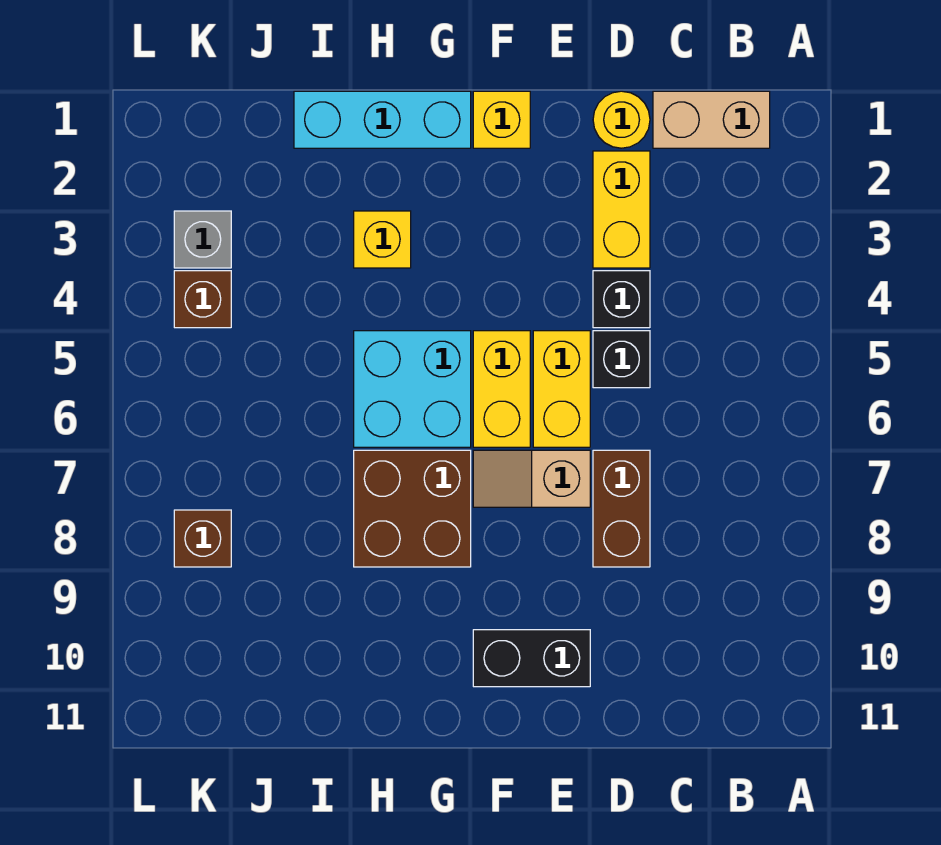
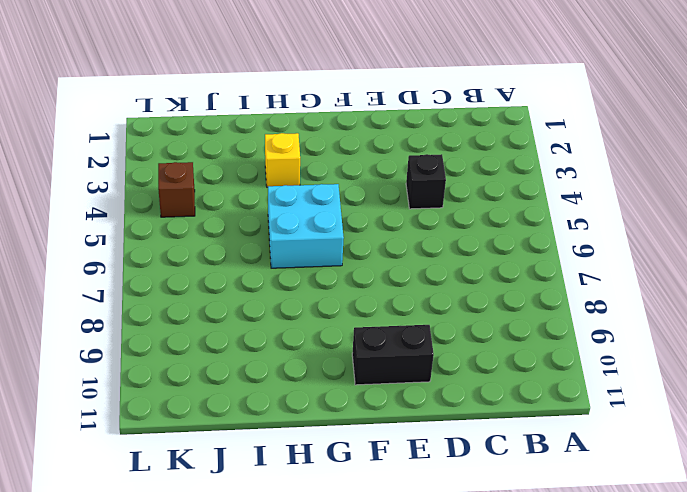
none -> tan 1x2 brick [653,91,770,148]
none -> yellow 1x1 round brick [593,91,650,148]
none -> yellow 1x2 brick [593,151,650,268]

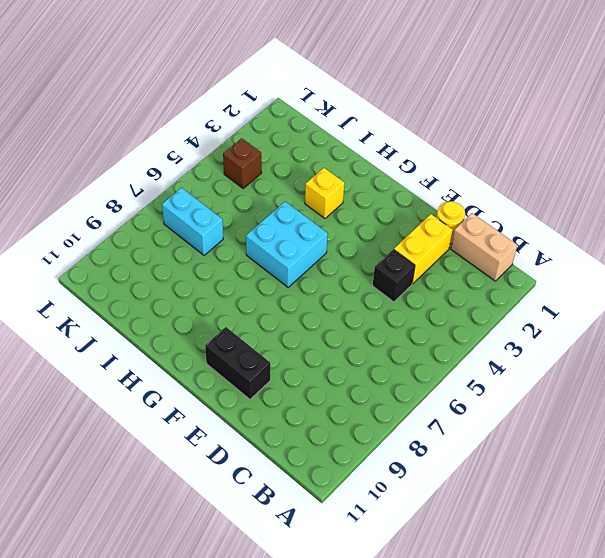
cyan 1x2 brick [162,188,223,255] -> none
none -> black 1x1 brick [593,331,650,388]
none -> brown 1x2 brick [593,450,650,567]
none -> yellow 1x2 brick [533,331,590,447]

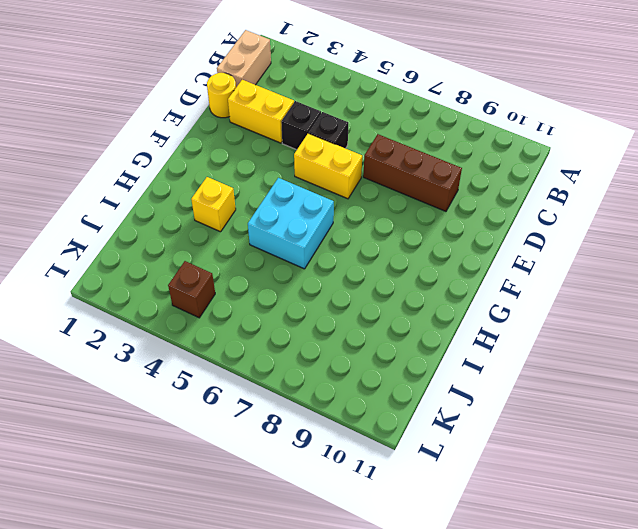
brown 1x3 brick [363,134,462,211] -> brown 1x2 brick [593,450,650,567]
none -> tan 1x2 slope [473,450,590,507]
none -> black 1x2 brick [473,630,590,687]
none -> yellow 1x1 brick [473,91,530,148]

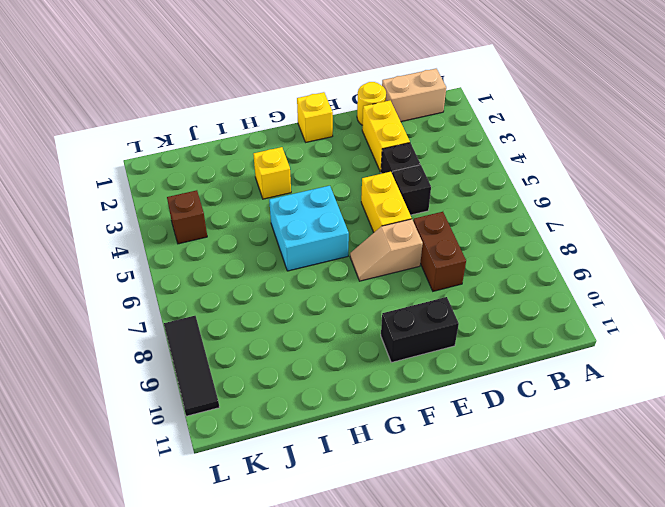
black 1x3 tile [164,316,219,416] -> none
none -> yellow 1x2 brick [473,331,530,447]
none -> cyan 1x3 brick [294,91,471,148]
none -> brown 2x2 brick [354,450,471,567]

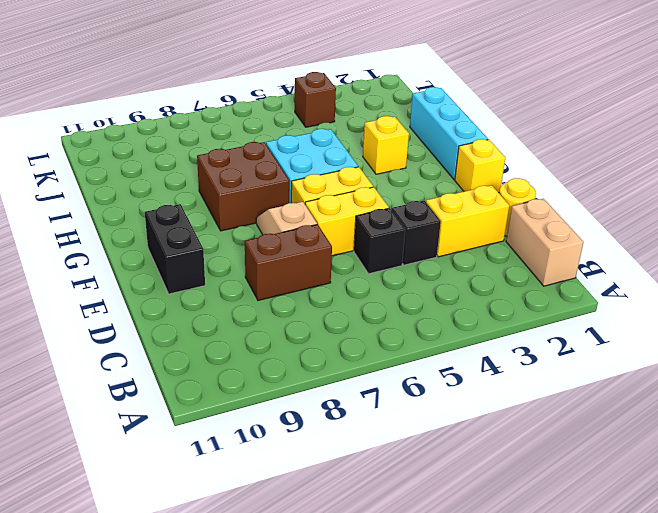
none -> grey 1x1 brick [174,211,231,268]
none -> brown 1x1 brick [174,510,231,567]

